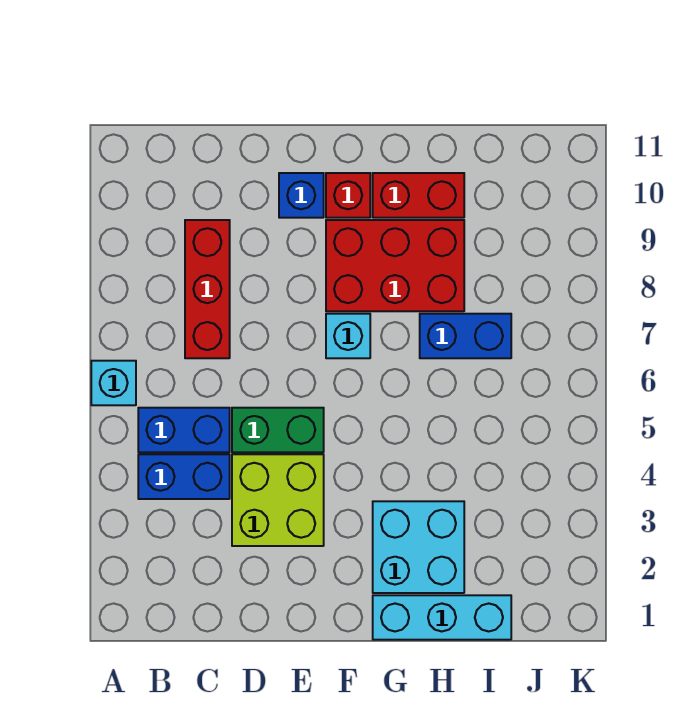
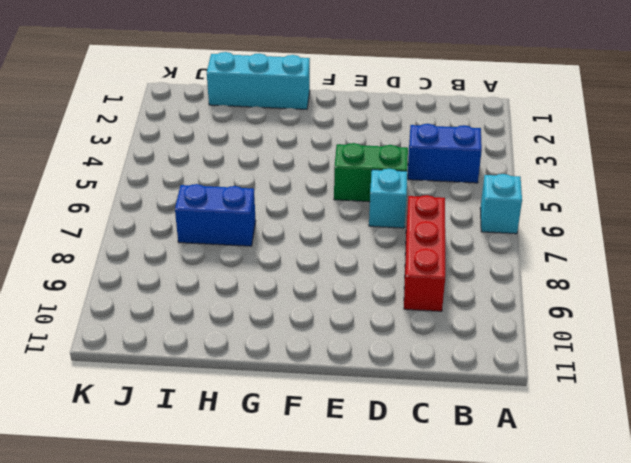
cyan 1x1 brick [369,169,407,228] -> cyan 1x1 brick moved to [326,314,370,358]
none -> blue 1x2 brick [138,408,230,452]
none -> lime 2x2 brick [232,454,324,546]
none -> blue 1x1 brick [279,173,324,218]

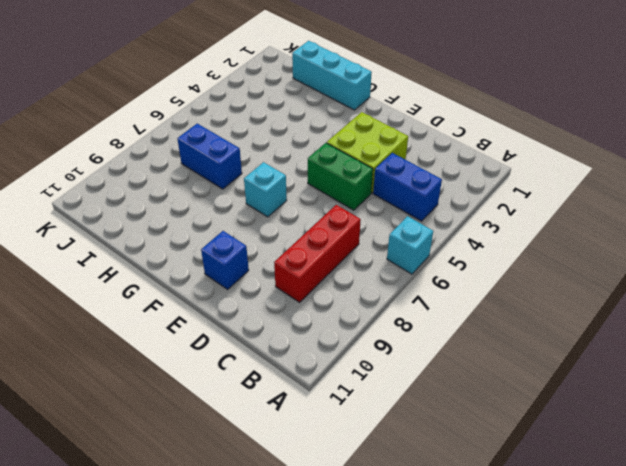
none -> blue 1x2 brick [138,408,230,452]
none -> red 2x3 brick [326,220,464,311]
none -> red 1x1 brick [326,173,370,218]

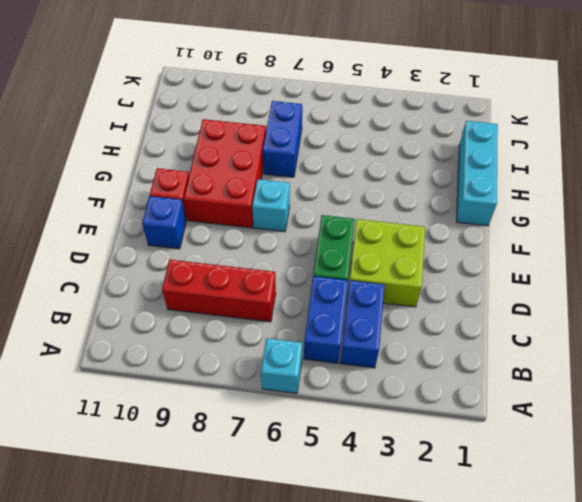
none -> cyan 2x2 brick [373,501,464,593]
none -> red 1x2 brick [373,173,464,218]

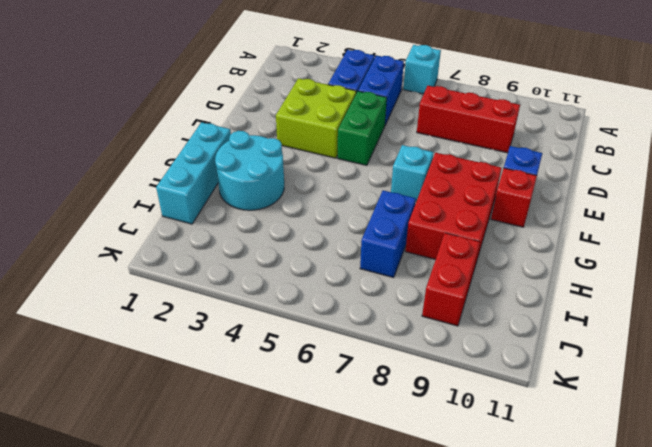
cyan 2x2 round brick [215,131,284,210] -> cyan 2x2 brick [373,501,464,593]
red 1x2 brick [422,233,480,326] -> red 1x2 brick moved to [373,173,464,218]

